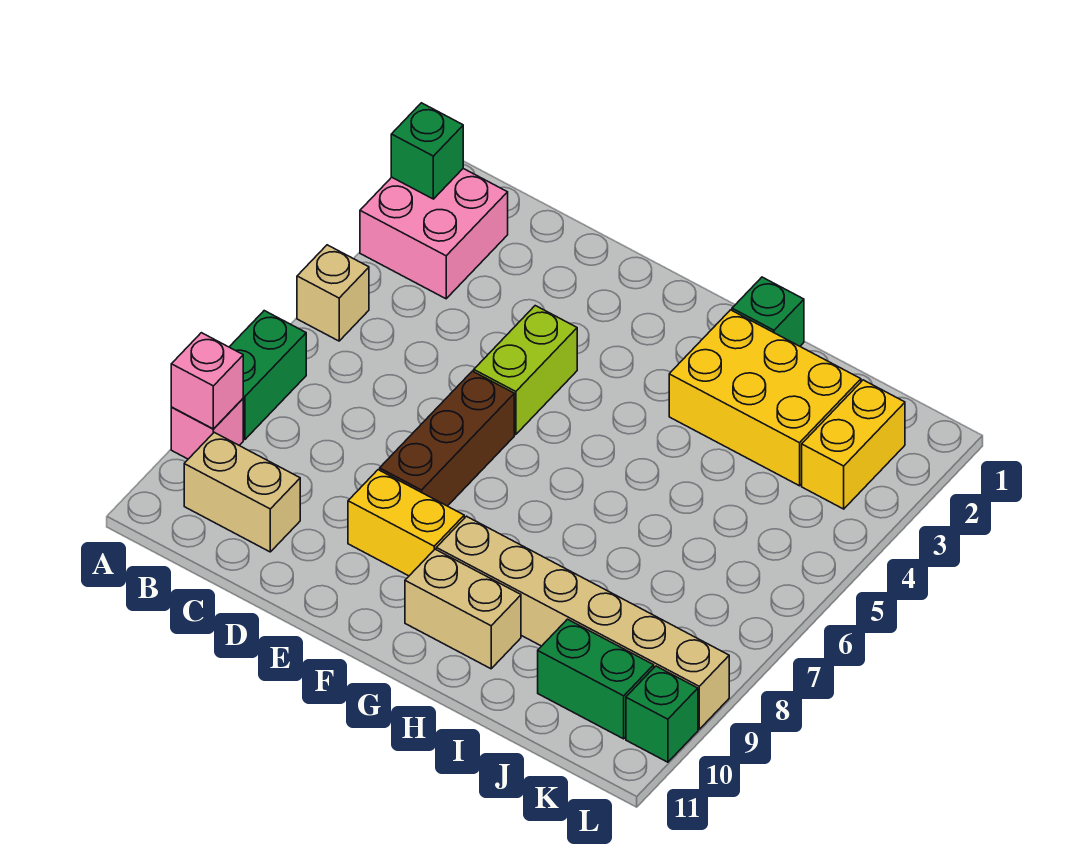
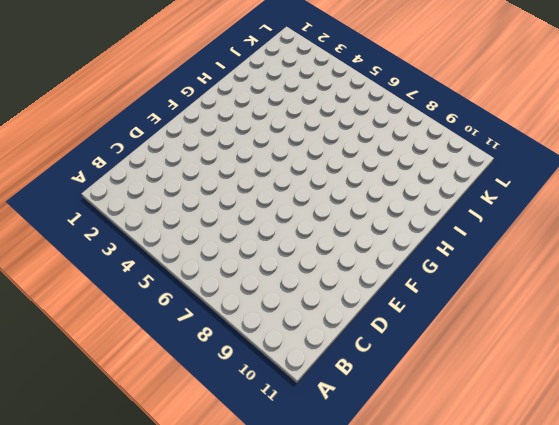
none -> pink 2x2 brick [360,169,508,299]
none -> tan 1x1 brick [297,245,369,341]
none -> green 1x2 brick [230,311,306,440]

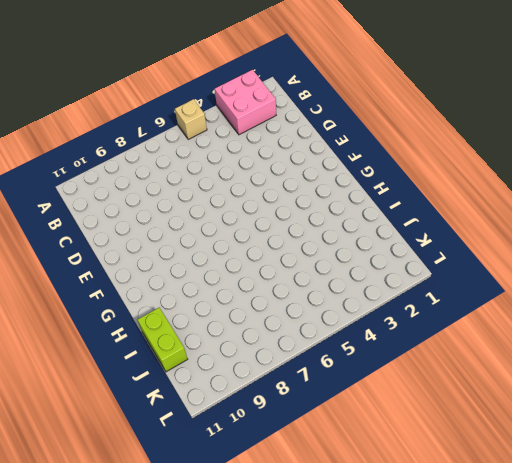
lime 1x2 brick [138,308,187,372] -> lime 1x2 brick turned to [474,306,577,435]
none -> green 1x2 brick [230,311,306,440]
none -> pink 1x1 brick [171,399,243,459]
none -> tan 1x2 brick [184,432,300,552]

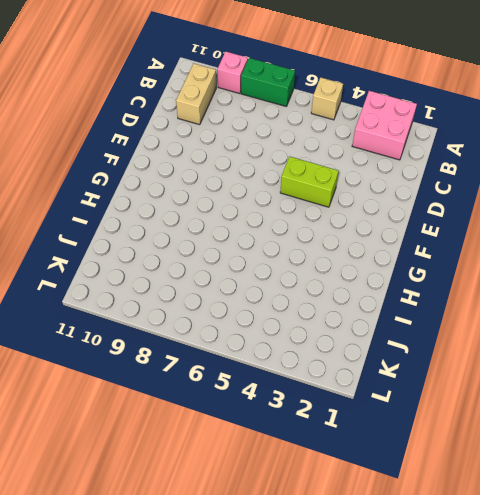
none -> brown 1x3 brick [380,371,514,506]
none -> yellow 1x2 brick [348,470,464,576]
none -> tan 1x6 brick [436,516,729,729]

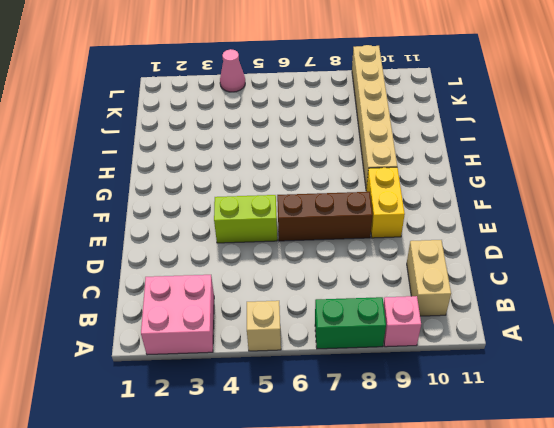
pink 1x1 cone [220,49,245,92] -> none
none -> tan 1x2 brick [405,549,521,669]
none -> green 1x1 brick [732,277,804,346]
none -> yellow 2x3 brick [669,310,861,486]

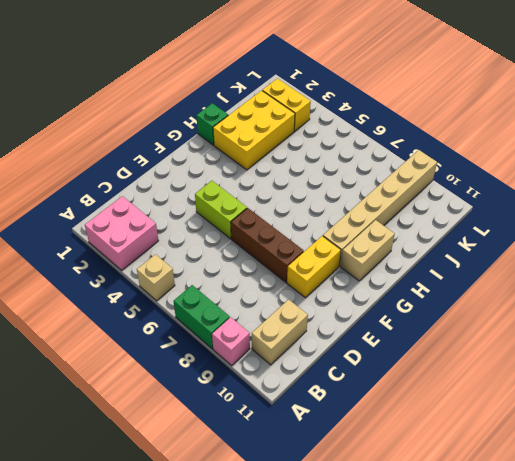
none -> green 1x2 brick [538,619,654,739]
none -> green 1x1 brick [626,666,698,762]
none -> green 1x1 brick [391,103,463,199]

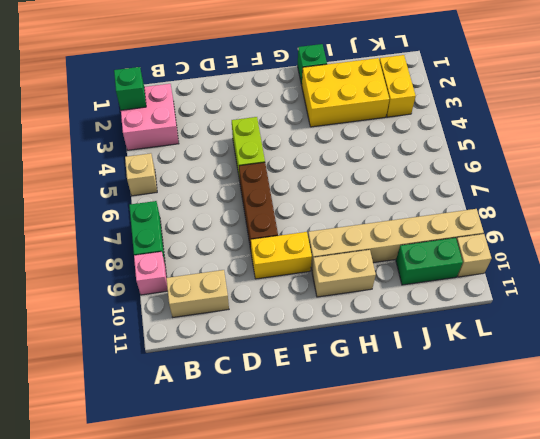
tan 1x1 brick [456,234,491,277] -> green 1x1 brick [626,666,698,762]
none -> pink 1x1 brick [171,333,243,429]

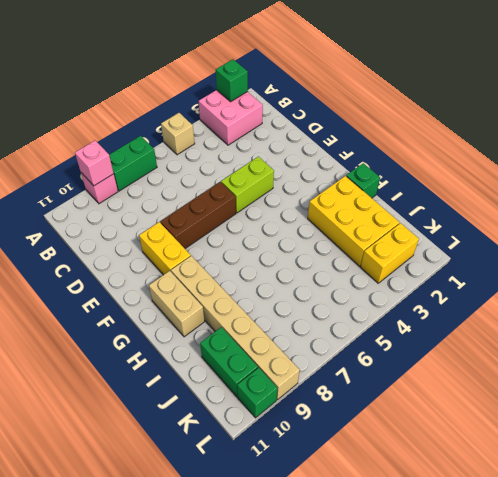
none -> tan 1x2 brick [184,432,300,552]

